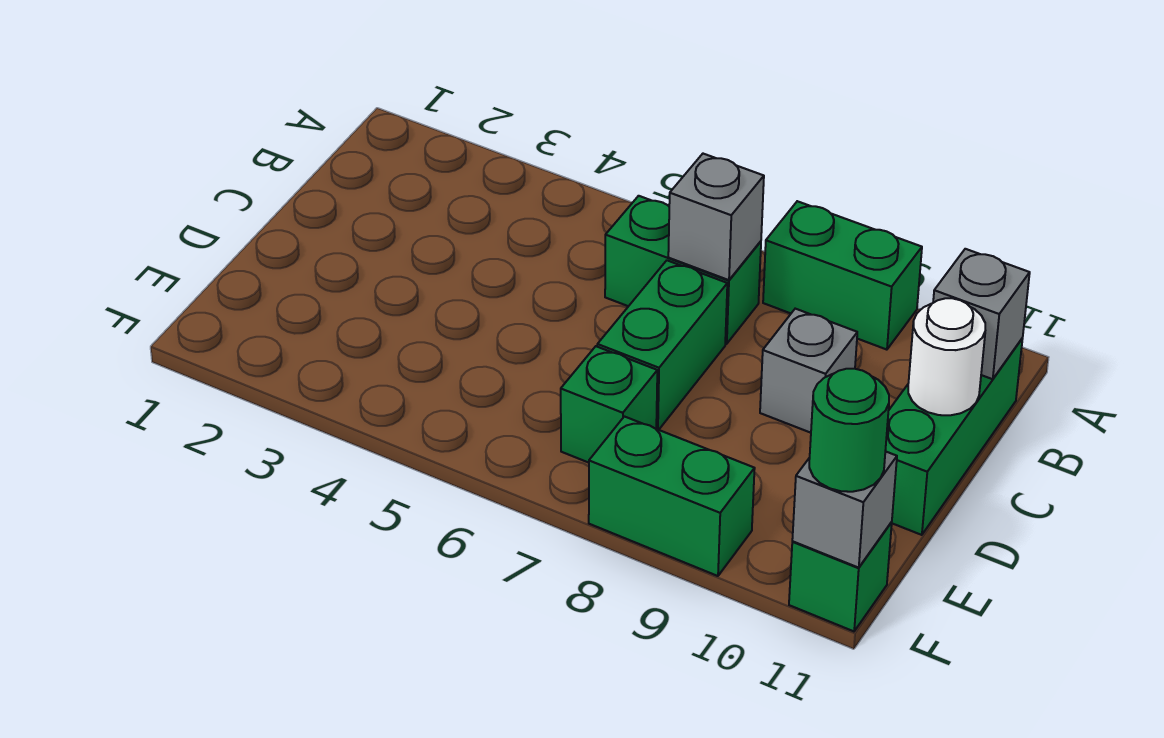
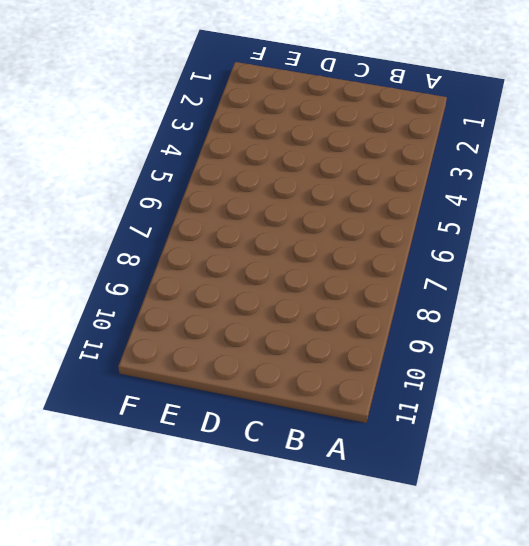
none -> green 1x2 brick [763,201,922,350]
none -> green 1x2 brick [605,196,761,344]
none -> green 1x3 brick [885,338,1023,535]

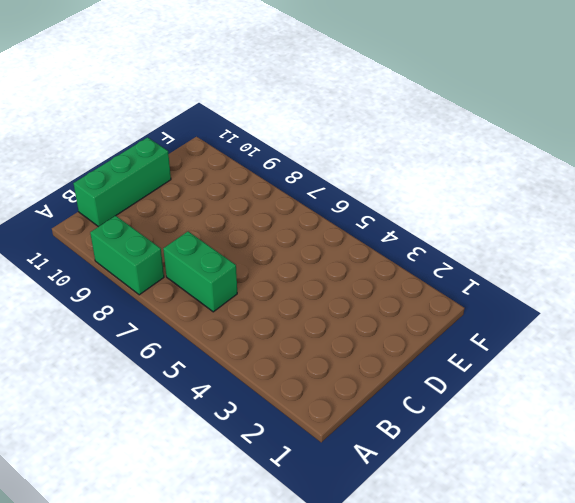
none -> green 1x2 brick [597,260,727,430]
none -> grey 1x1 brick [760,309,857,433]
none -> green 1x1 brick [561,346,657,463]

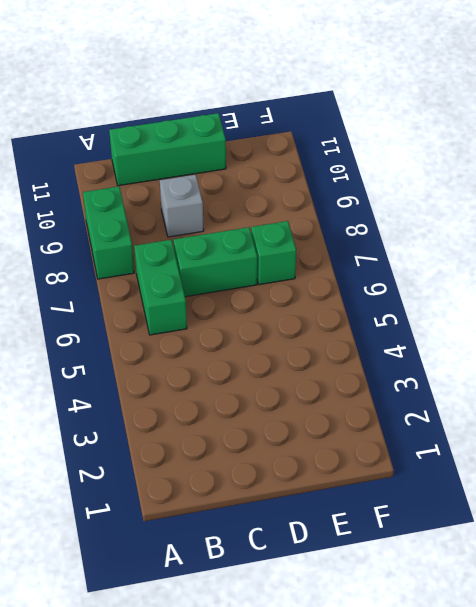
none -> green 1x2 brick [589,417,755,576]
none -> green 1x1 brick [789,522,892,631]
none -> grey 1x1 brick [668,154,764,280]

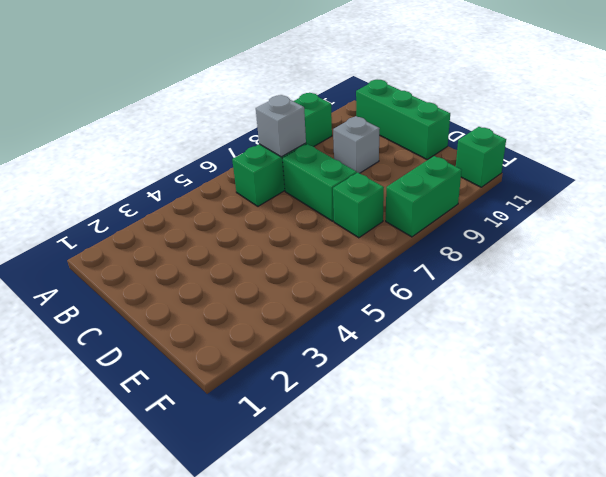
none -> grey 1x1 brick [933,249,1030,379]
none -> white 1x1 round brick [908,298,985,415]
none -> grey 1x1 brick [792,451,897,568]

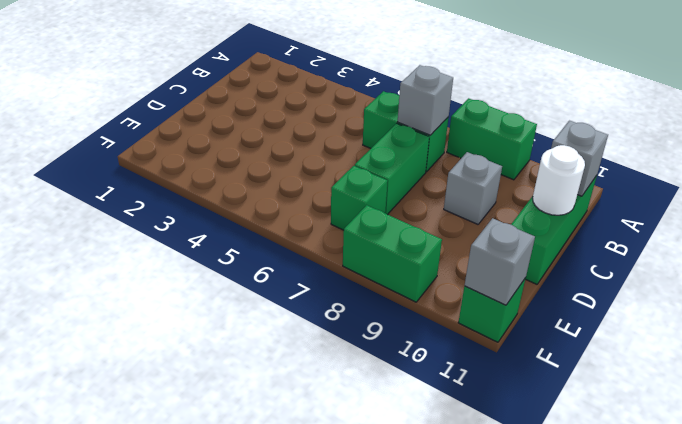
none -> green 1x1 round brick [809,369,889,492]

